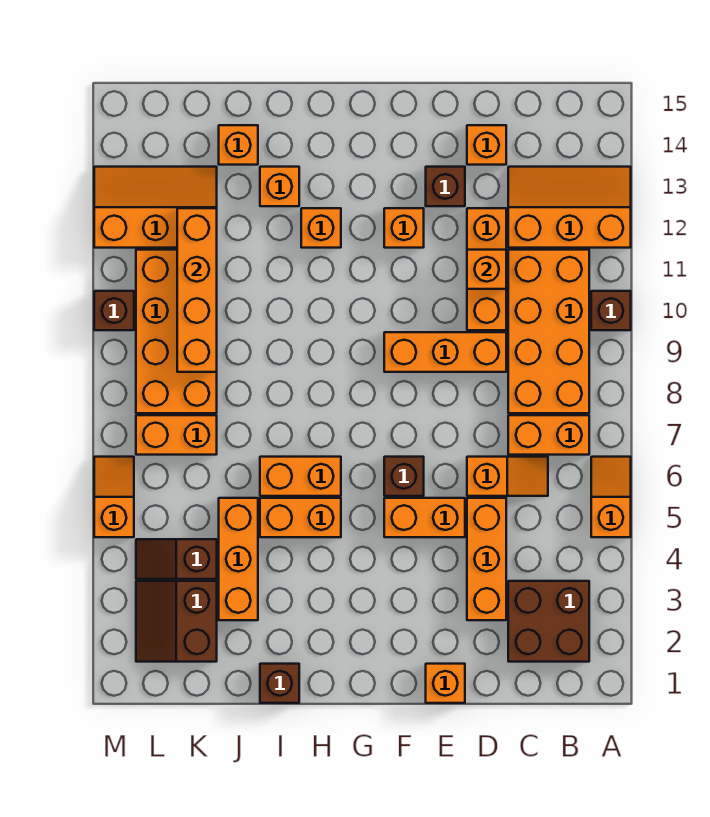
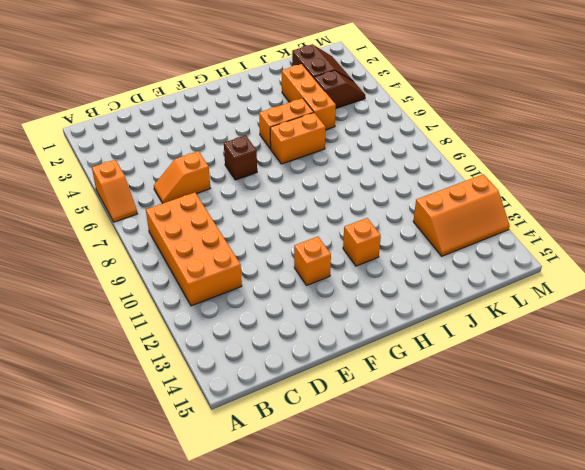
none -> brown 1x1 brick [591,291,631,330]
none -> orange 2x3 slope [508,167,631,248]
none -> brown 2x2 brick [508,581,589,662]
none -> orange 1x2 brick [508,415,589,455]

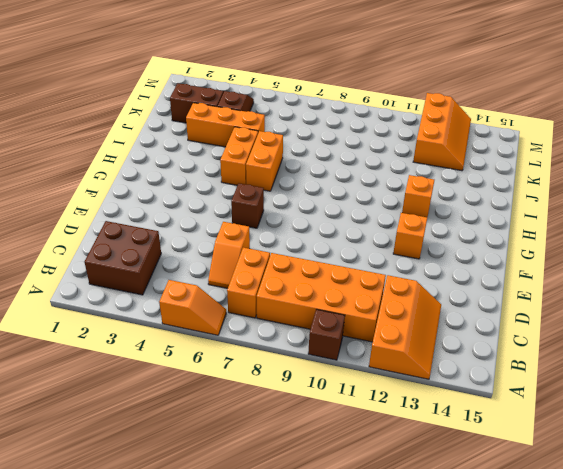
none -> orange 1x3 brick [467,498,506,620]
none -> orange 1x3 brick [384,332,506,372]
none -> orange 1x3 brick [467,208,506,330]
none -> orange 1x1 brick [467,125,506,165]

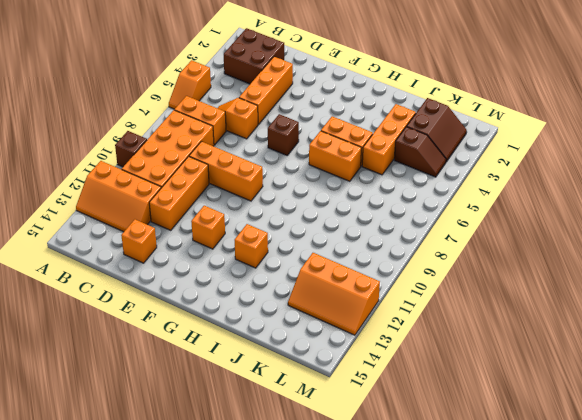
none -> orange 1x1 brick [426,664,465,703]
none -> orange 1x2 brick [384,498,465,537]
none -> brown 1x1 brick [426,167,465,206]
none -> brown 1x1 brick [260,664,299,703]

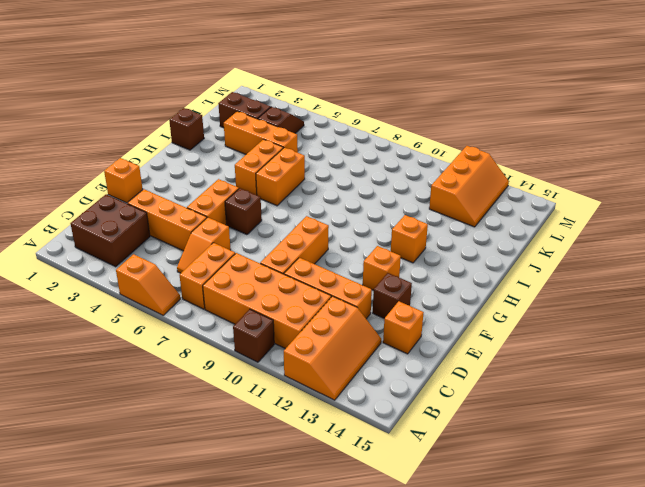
none -> orange 1x1 brick [260,167,299,206]
none -> orange 1x1 brick [219,125,258,165]
none -> orange 1x2 brick [136,415,217,455]
none -> orange 2x4 brick [136,250,217,413]

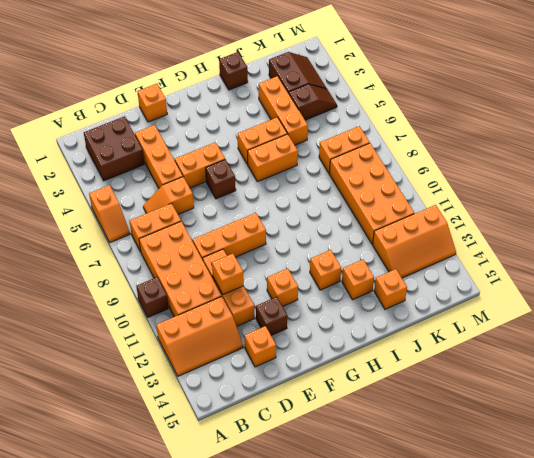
none -> orange 1x2 slope [94,457,134,537]
none -> brown 1x1 brick [94,291,134,330]
none -> orange 1x4 brick [177,208,217,372]

